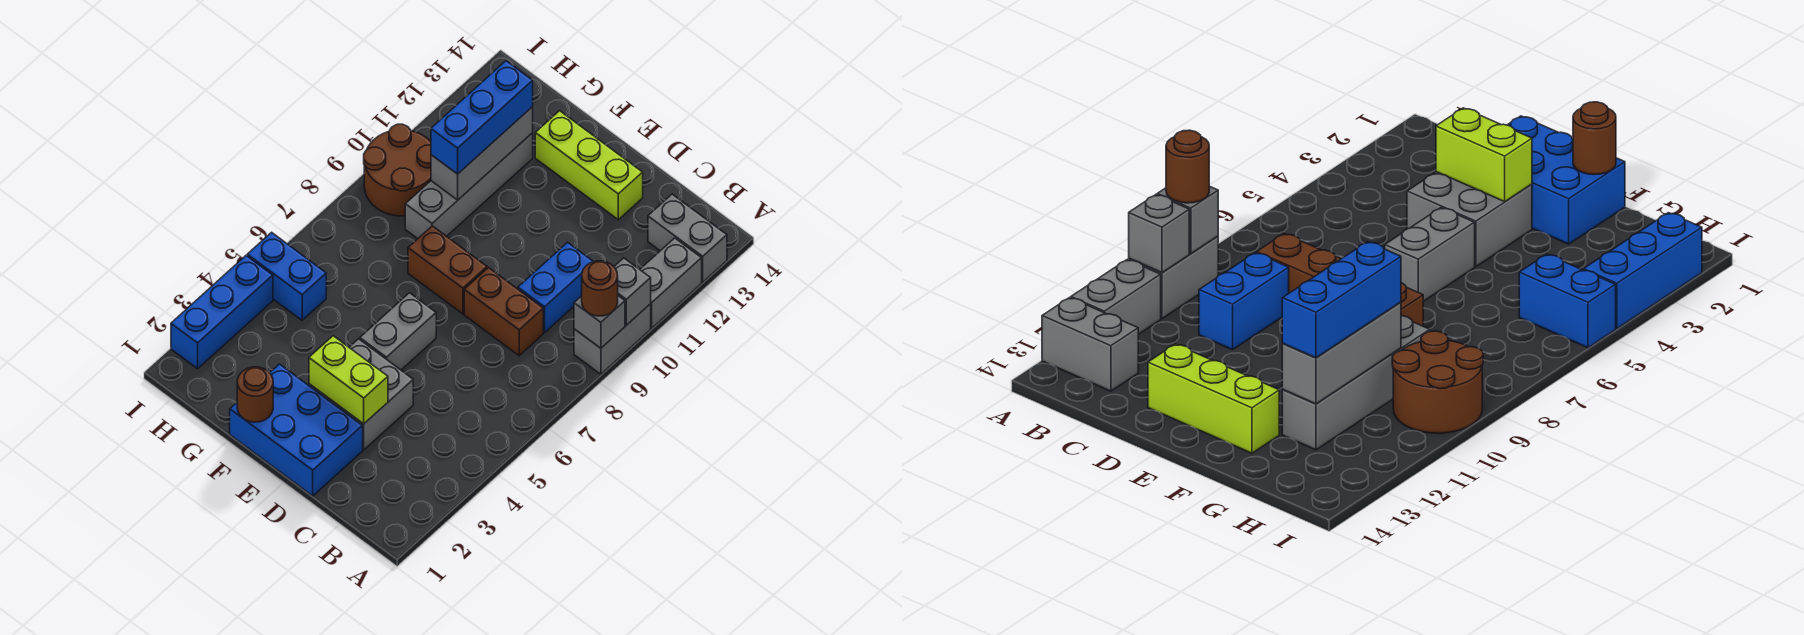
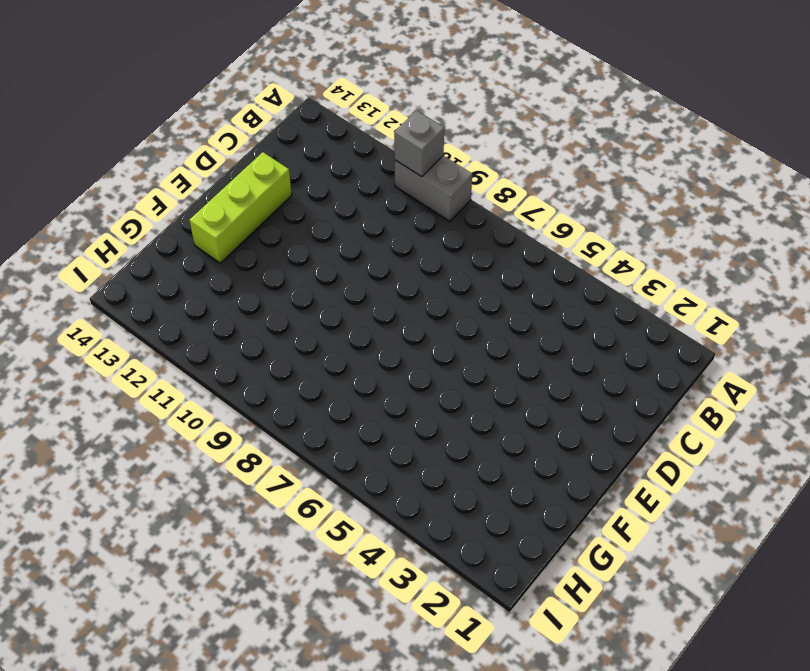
none -> grey 1x2 brick [640,238,702,328]
none -> grey 1x2 brick [648,194,727,282]
none -> brown 1x2 brick [464,268,543,356]

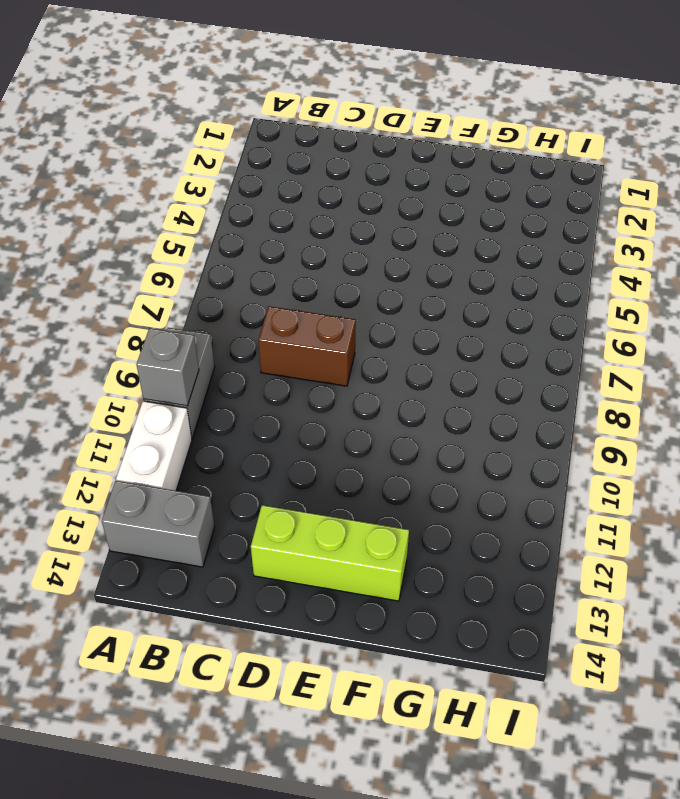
white 1x2 brick [116,401,192,491] -> grey 1x2 brick [640,238,702,328]
none -> blue 1x2 brick [518,242,594,333]
none -> blue 2x3 brick [230,364,363,496]
none -> grey 2x2 brick [309,339,413,450]

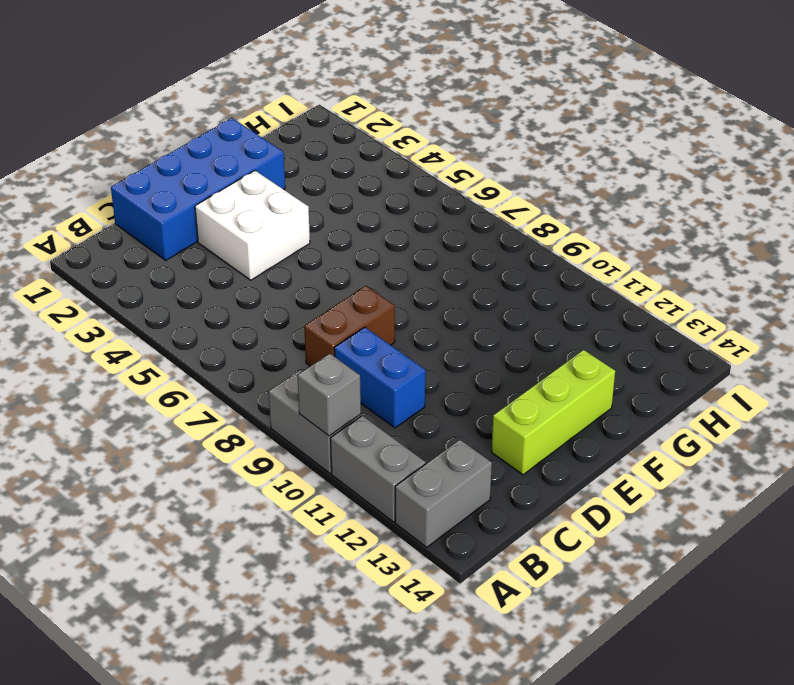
blue 2x4 brick [111,118,285,260] -> blue 2x3 brick [230,364,363,496]
white 2x2 brick [195,171,310,280] -> grey 2x2 brick [309,339,413,450]
none -> grey 1x2 brick [360,293,436,370]
none -> brown 1x2 brick [408,226,487,314]
none -> grey 1x4 brick [405,133,533,239]

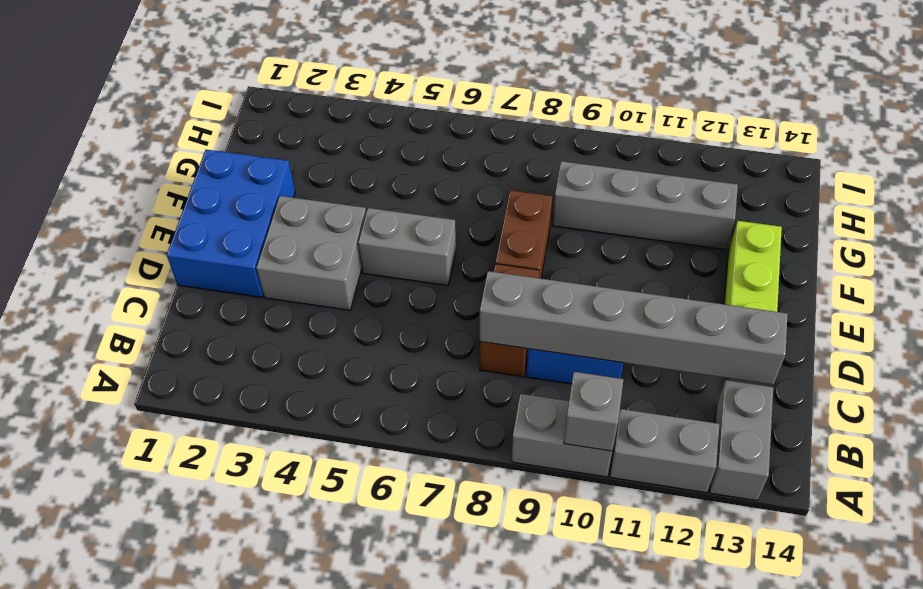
grey 1x6 brick [480,271,788,385] -> none
none -> blue 1x2 brick [247,232,326,320]
none -> brown 2x2 round brick [364,124,431,216]
none -> blue 1x3 brick [171,256,273,369]

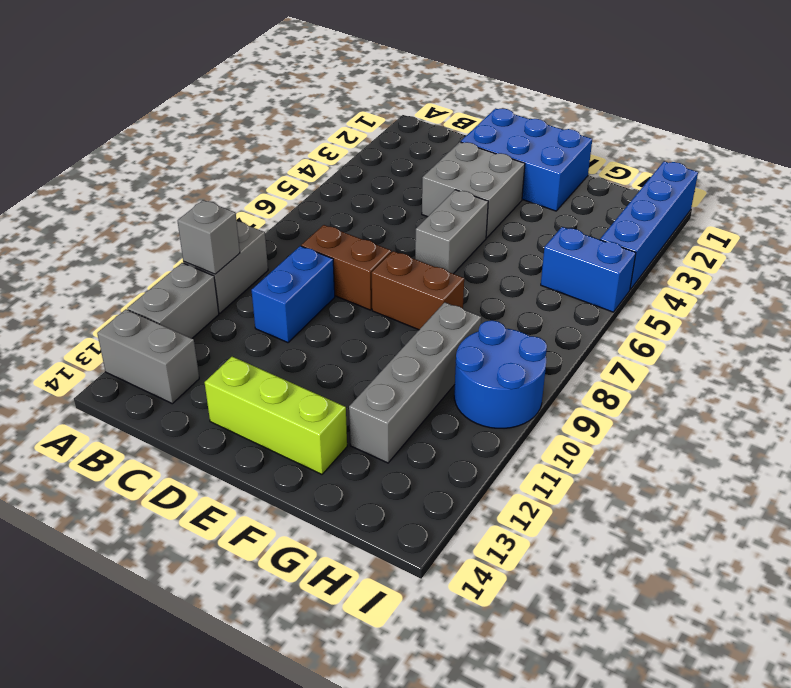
blue 2x2 round brick [454,320,547,428] -> brown 2x2 round brick [364,124,431,216]
blue 1x4 brick [600,161,698,290] -> blue 1x3 brick [171,256,273,369]
none -> grey 1x1 brick [574,296,625,348]
none -> lime 1x2 brick [309,336,388,424]
none -> brown 1x1 round brick [237,367,273,422]

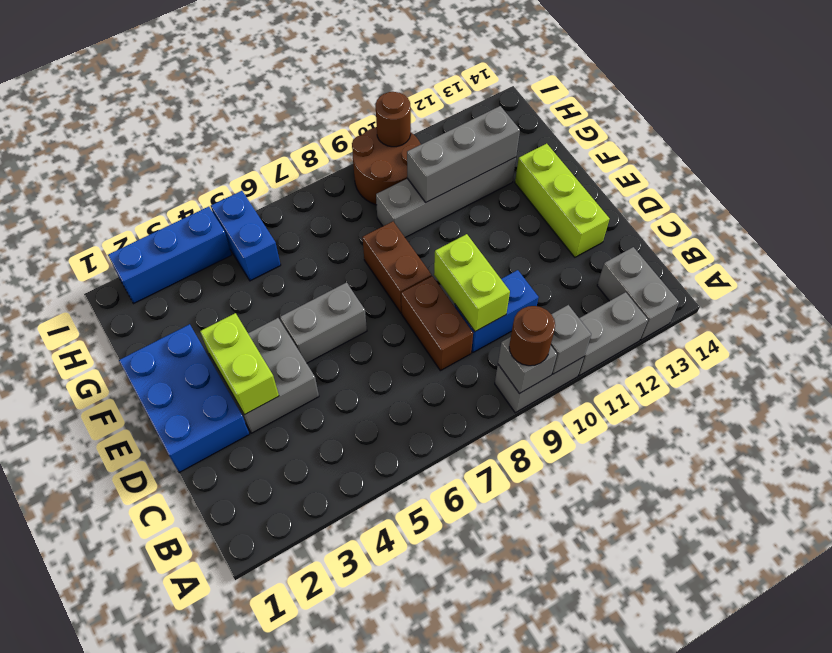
lime 1x2 brick [434,234,510,332] -> none
brown 1x1 round brick [376,92,411,147] -> brown 1x1 round brick moved to [237,367,273,422]
none -> blue 1x3 brick [431,61,533,174]

